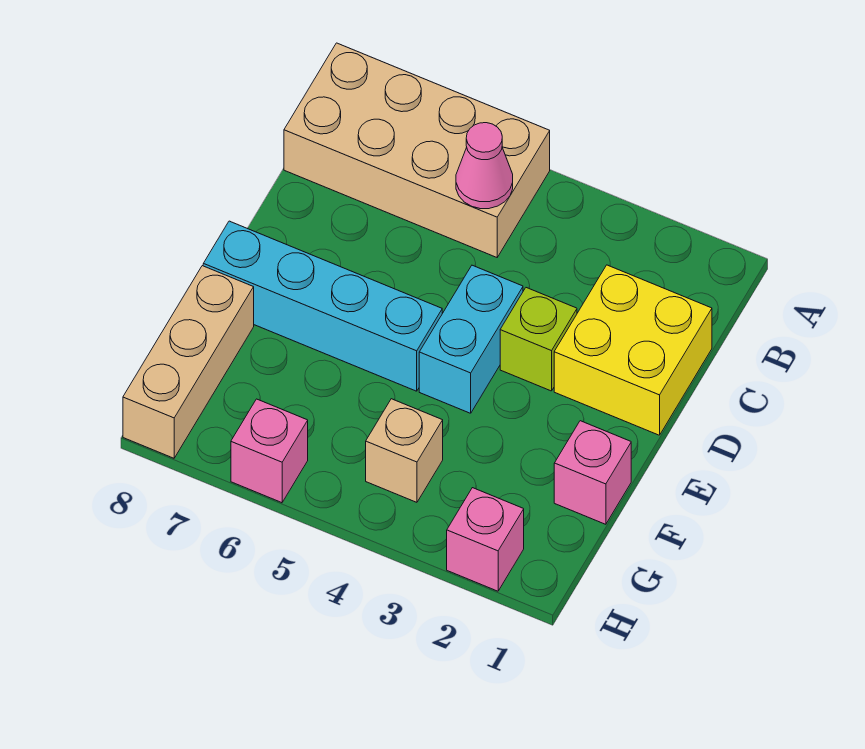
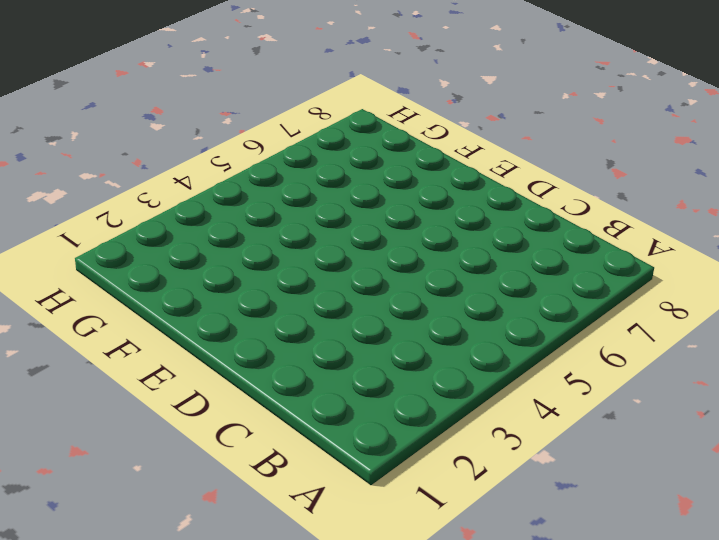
none -> tan 2x4 brick [284,43,550,257]
none -> yellow 2x2 brick [554,265,712,435]

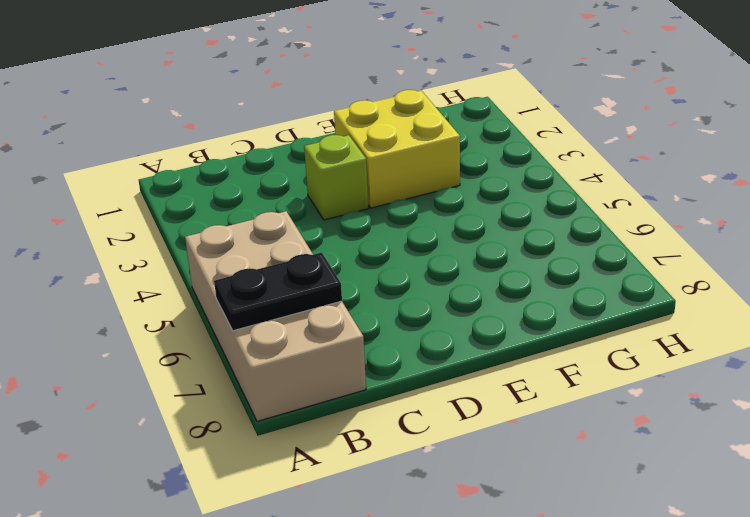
black 1x2 plate [214,253,342,331] -> none
yellow 2x2 brick [334,90,460,208] -> yellow 2x2 brick moved to [554,265,712,435]
none -> cyan 1x2 brick [419,265,523,413]
none -> cyan 1x4 brick [203,221,442,391]

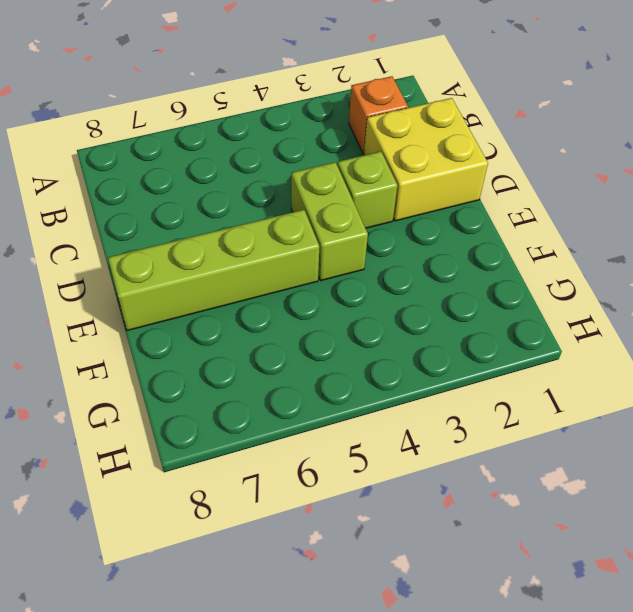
orange 1x1 brick [349,76,408,154] -> none
lime 1x2 brick [291,162,368,281] -> cyan 1x2 brick [419,265,523,413]
lime 1x4 brick [108,210,319,331] -> cyan 1x4 brick [203,221,442,391]
none -> tan 2x4 brick [284,43,550,257]
none -> pink 1x1 brick [554,421,631,524]

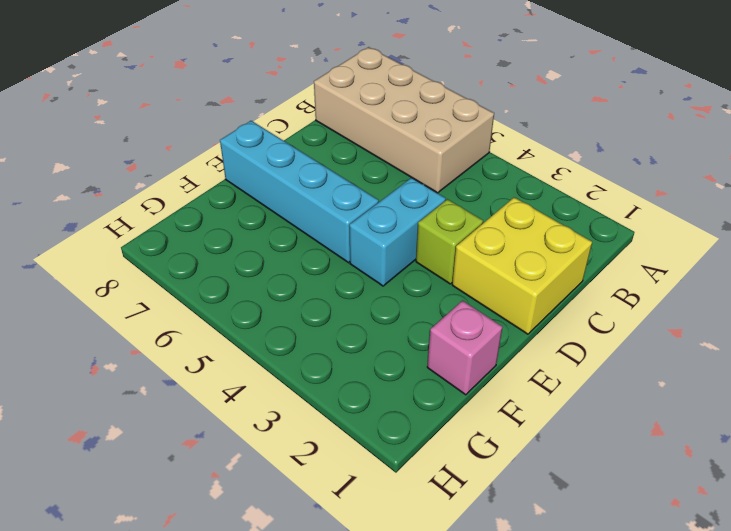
none -> tan 1x3 brick [123,266,254,458]
none -> tan 1x1 brick [366,399,443,502]

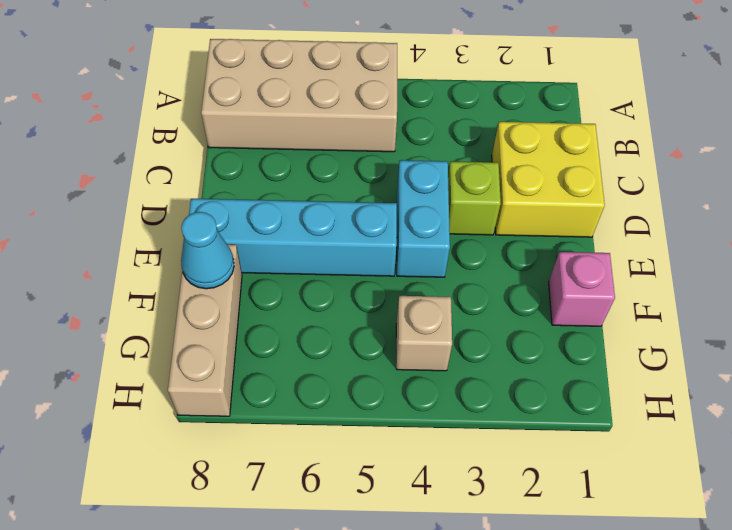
cyan 1x1 cone [181,212,234,289] -> none
none -> pink 1x1 brick [447,488,524,591]
none -> pink 1x1 brick [231,399,308,503]

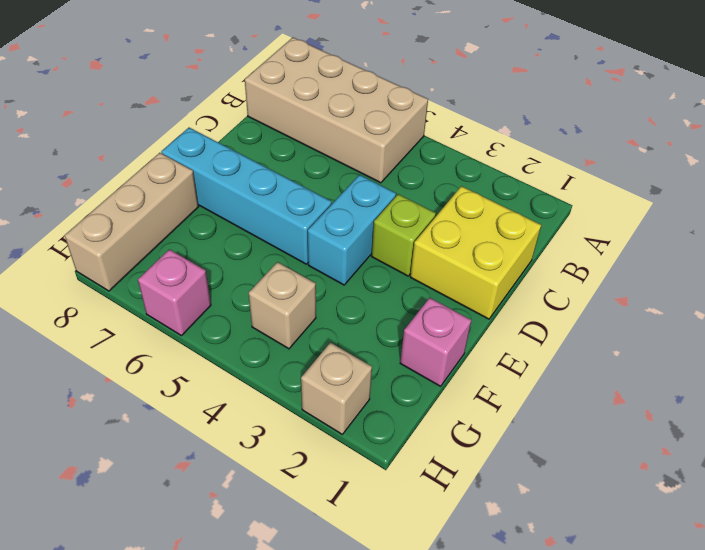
tan 1x1 brick [301,343,372,434] -> pink 1x1 brick [447,488,524,591]
none -> pink 1x1 cone [456,123,513,209]

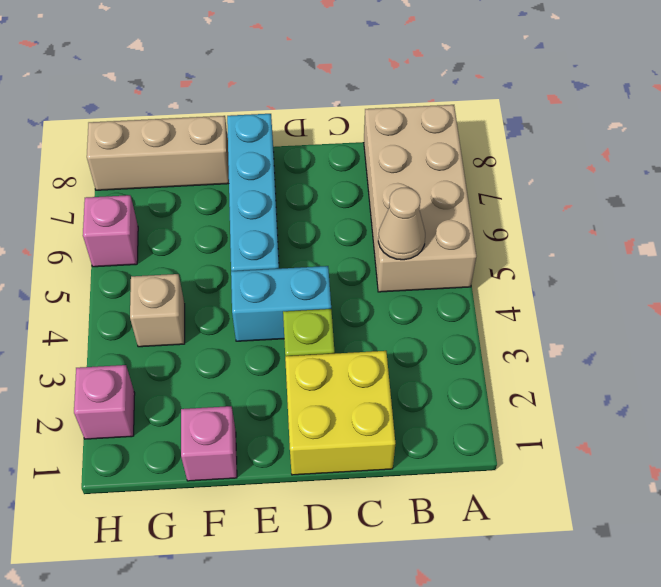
tan 1x1 cone [378,188,425,260] -> pink 1x1 cone [456,123,513,209]

